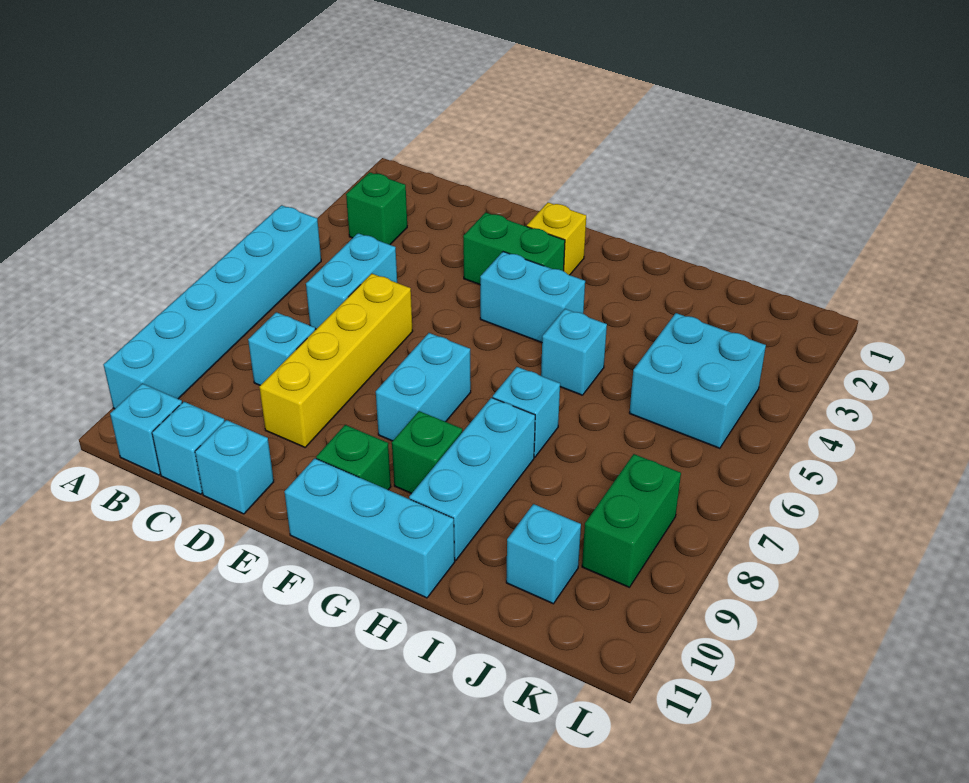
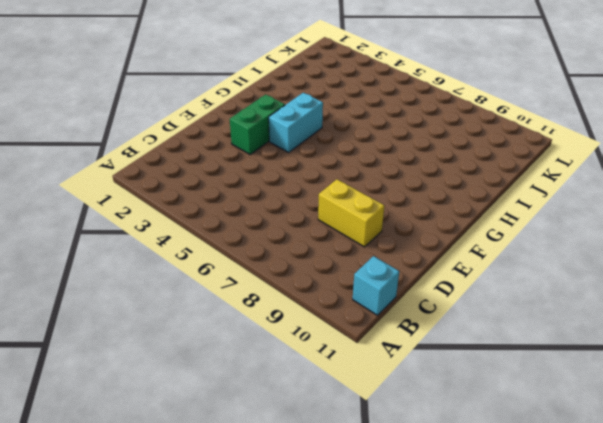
yellow 1x2 brick [318,179,384,247] -> yellow 1x4 brick [259,274,413,447]
none -> cyan 1x6 brick [104,205,321,409]
none -> green 1x1 brick [346,172,407,245]
none -> cyan 1x2 brick [306,233,397,329]

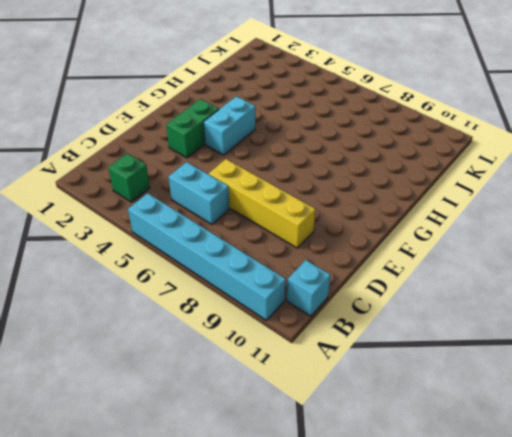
none -> cyan 1x1 brick [248,312,315,385]
none -> cyan 1x1 brick [152,402,225,494]
none -> cyan 1x1 brick [195,420,274,514]

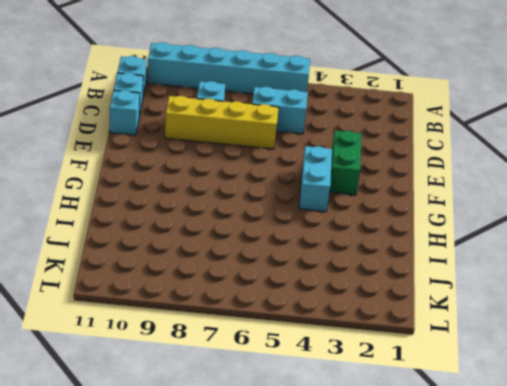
none -> green 1x1 brick [346,172,407,245]
none -> yellow 1x1 brick [527,202,586,275]
none -> cyan 1x2 brick [376,333,471,441]

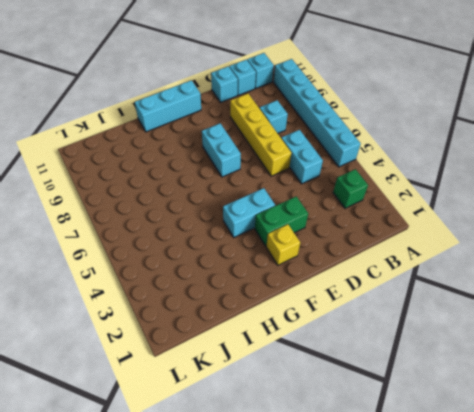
none -> green 1x1 brick [316,425,391,490]
none -> green 1x1 brick [392,411,462,494]
none -> cyan 1x1 brick [541,309,607,395]

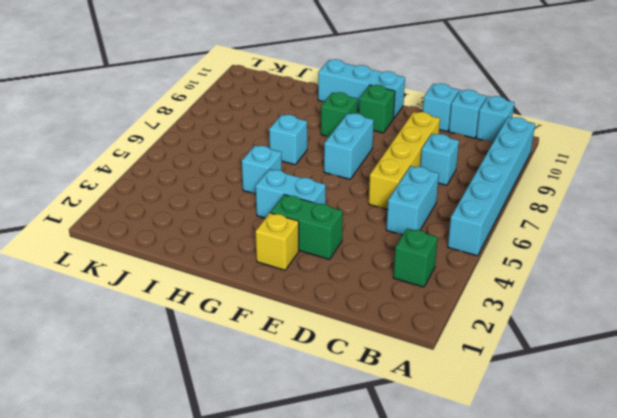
none -> cyan 1x3 brick [409,398,535,560]
none -> cyan 2x2 brick [630,313,766,448]
none -> cyan 1x1 brick [506,504,581,604]

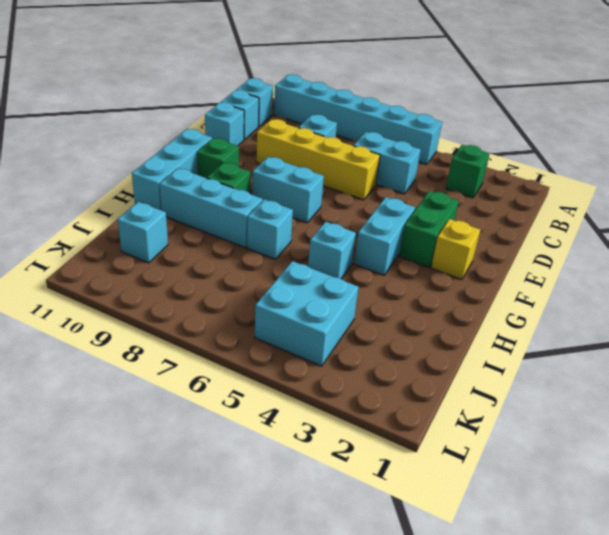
none -> green 1x2 brick [582,454,681,587]

